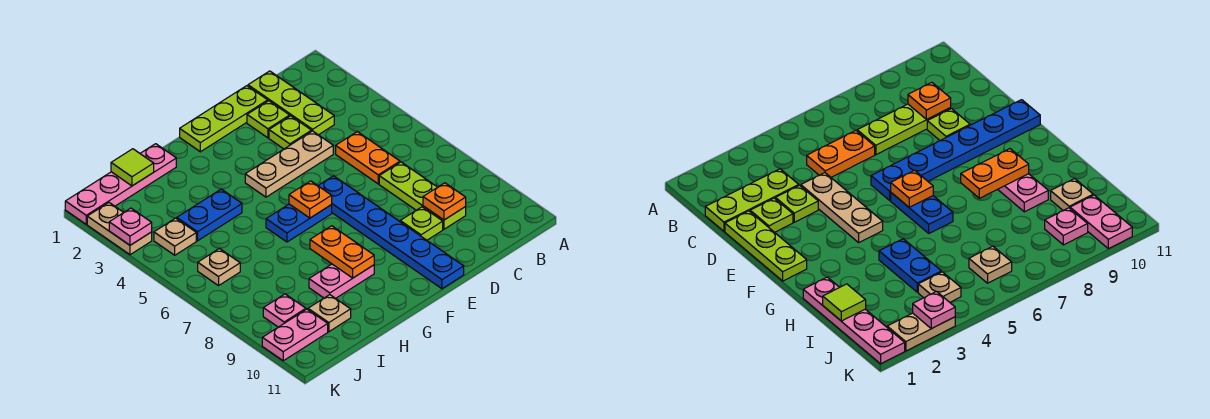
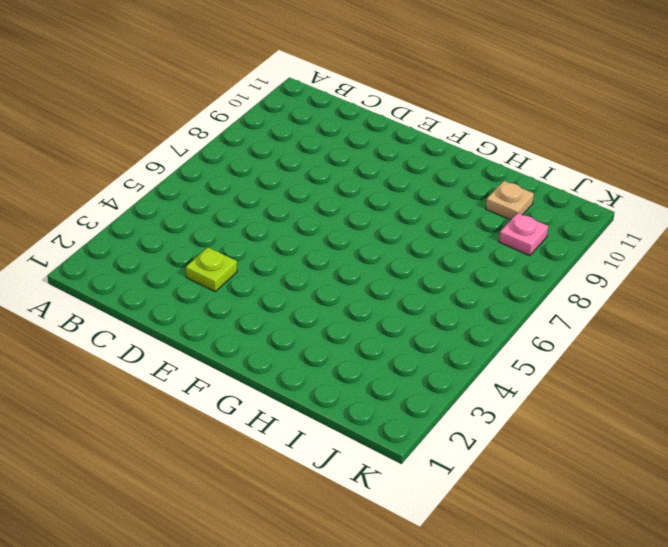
none -> lime 1x3 plate [248,71,334,135]
none -> orange 1x2 plate [336,132,400,184]
none -> lime 1x3 plate [379,162,466,229]

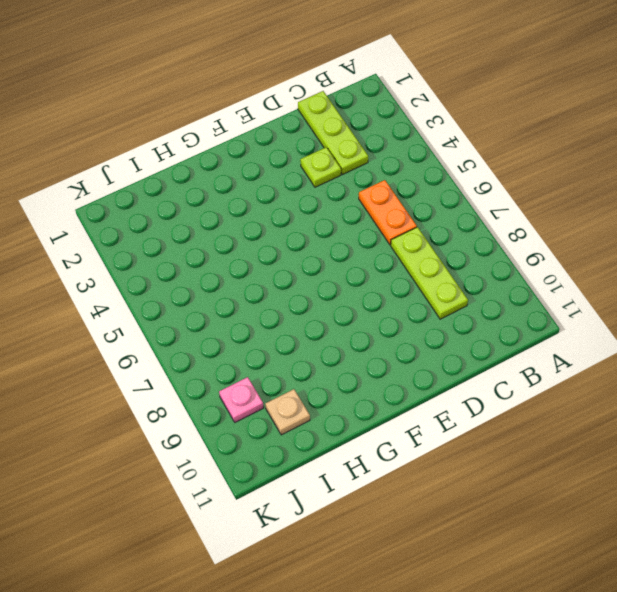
none -> lime 1x3 plate [180,86,268,152]
none -> lime 1x1 plate [247,101,290,138]
none -> tan 1x3 plate [245,131,333,197]

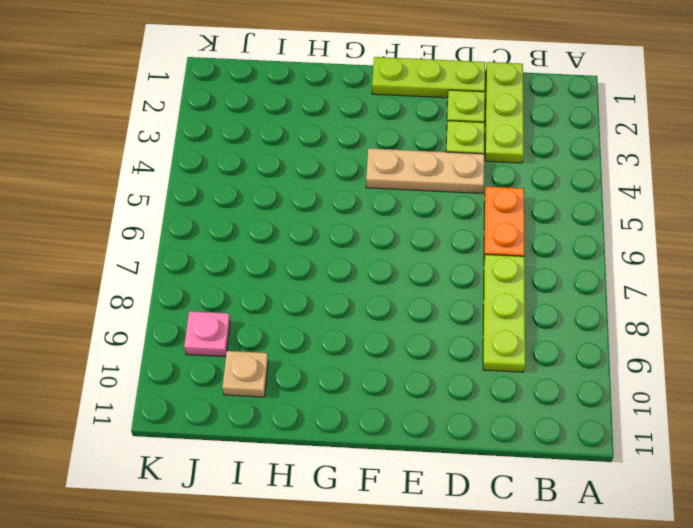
none -> lime 1x1 plate [400,207,443,240]
none -> blue 1x6 plate [318,176,464,289]
none -> blue 1x2 plate [266,204,332,242]

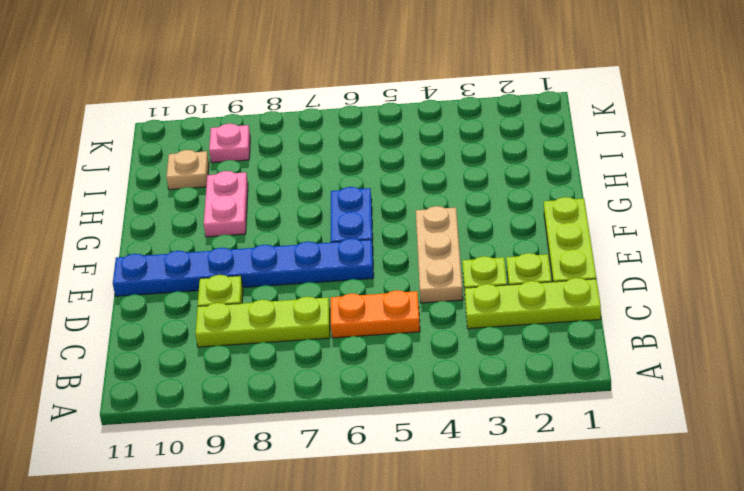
none -> pink 1x4 plate [65,144,176,224]
none -> blue 1x2 plate [177,189,242,241]
none -> tan 1x1 plate [154,218,196,255]

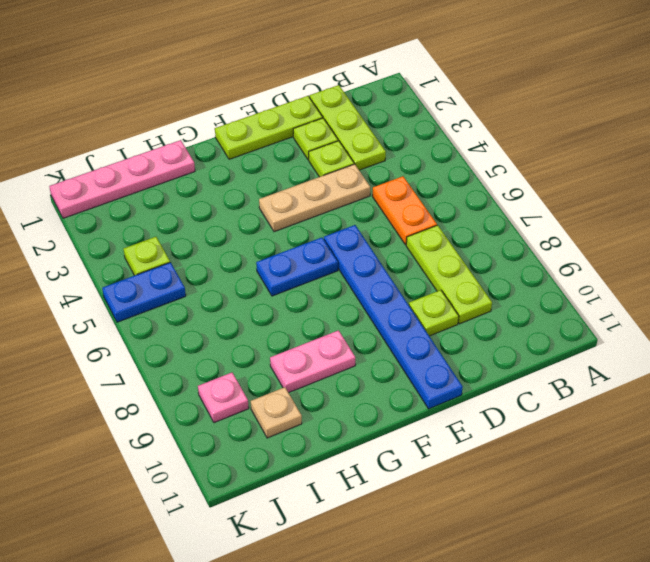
lime 1x1 plate [124,237,170,275] -> tan 1x1 plate [154,218,196,255]
blue 1x2 plate [102,262,186,322] -> blue 1x2 plate moved to [177,189,242,241]
none -> tan 1x1 plate [198,249,240,286]
none -> pink 1x2 plate [262,309,328,361]
none -> tan 1x2 plate [87,203,152,255]

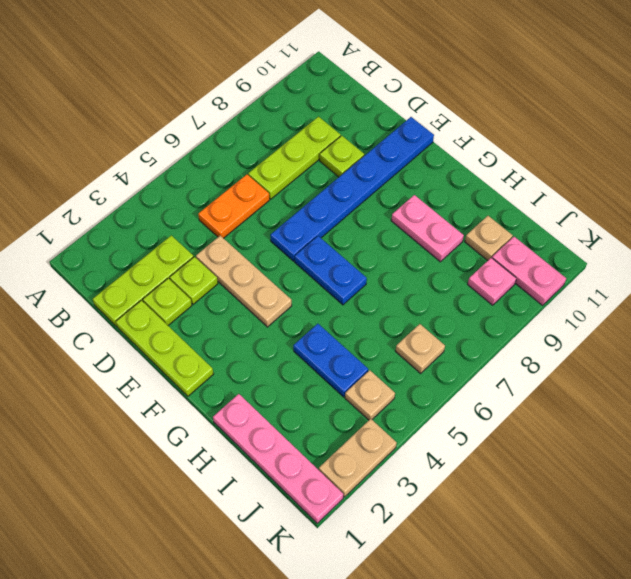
none -> orange 1x1 plate [423,183,466,220]
none -> orange 1x1 plate [289,181,332,218]
none -> orange 1x2 plate [310,226,374,278]

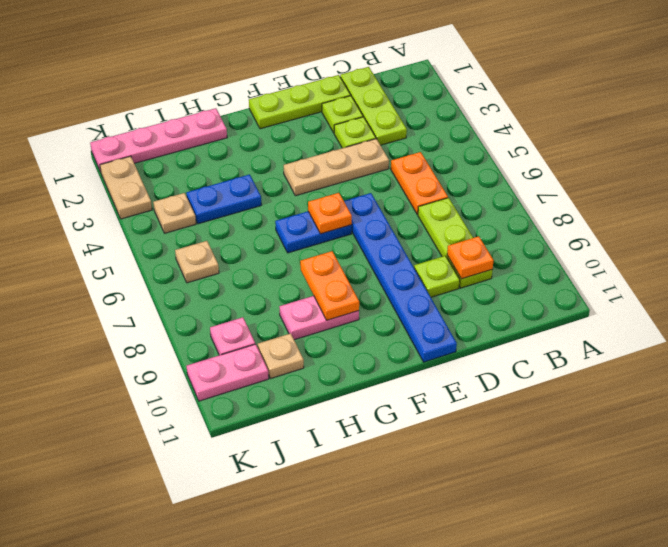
none -> lime 1x1 tile [111,149,154,186]
none -> pink 1x1 plate [109,208,152,245]

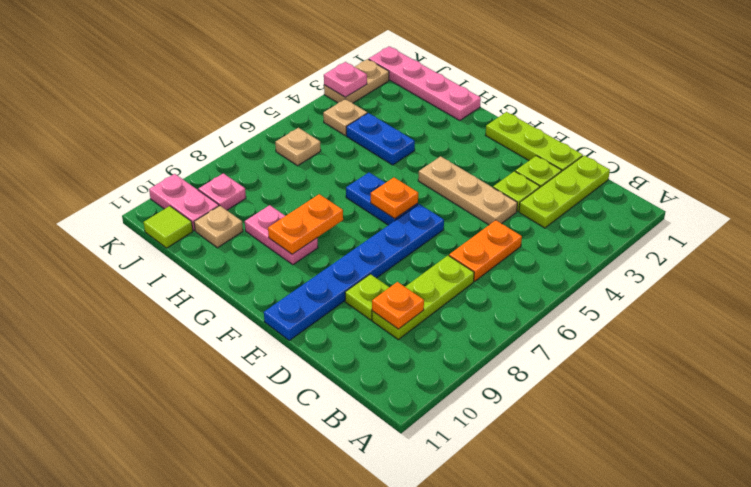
lime 1x1 tile [144,206,193,248] -> lime 1x1 tile moved to [111,149,154,186]

